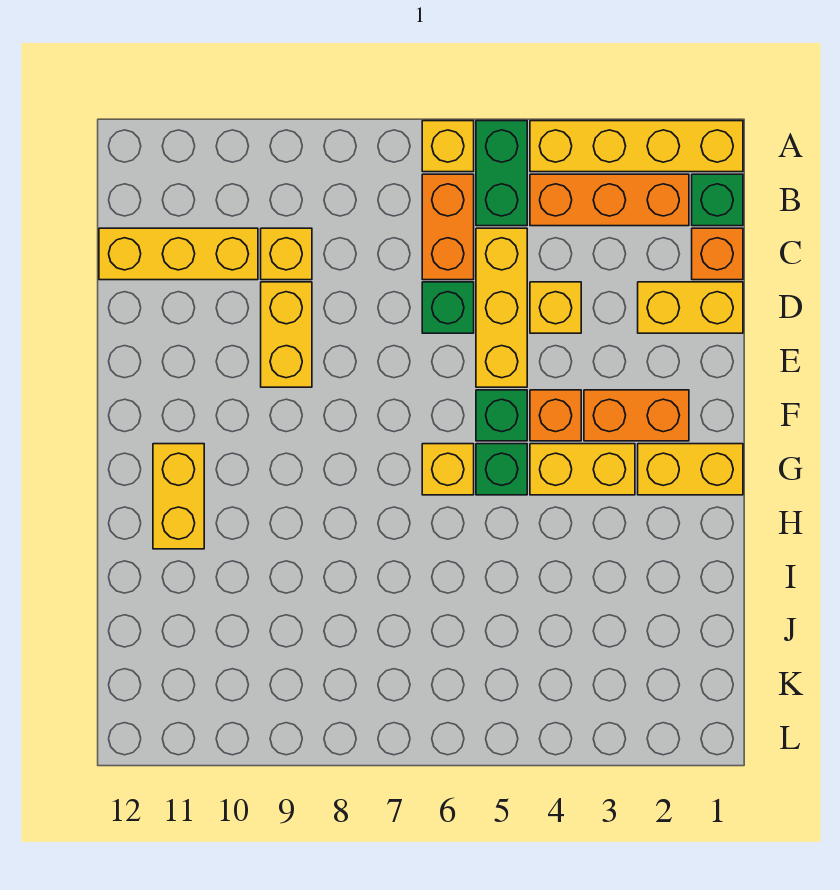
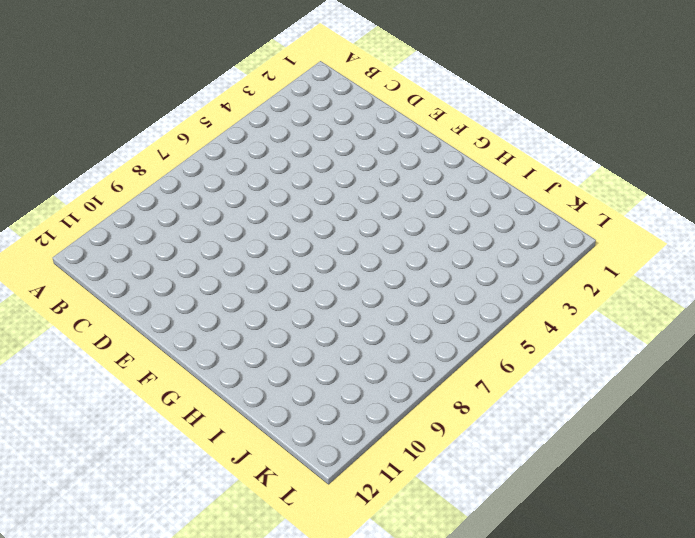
none -> yellow 1x4 brick [530,121,743,172]
none -> green 1x2 brick [476,121,527,226]
none -> yellow 1x1 brick [422,121,474,172]

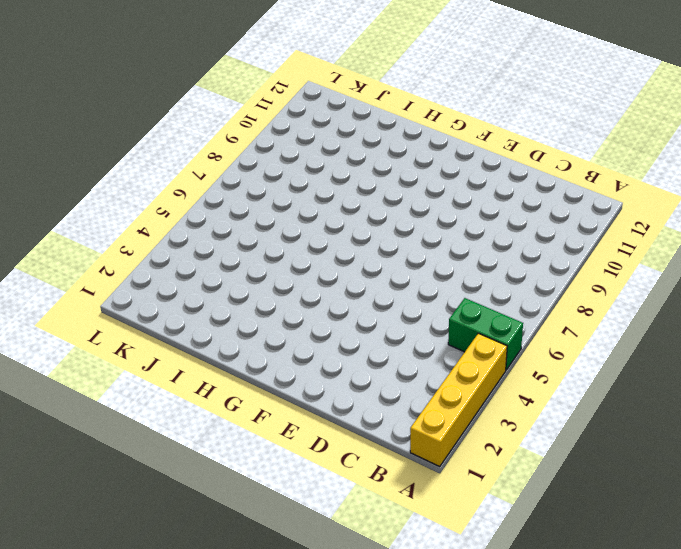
none -> yellow 1x1 brick [422,121,474,172]
none -> green 1x1 brick [692,174,743,226]
none -> orange 1x3 brick [530,174,689,226]

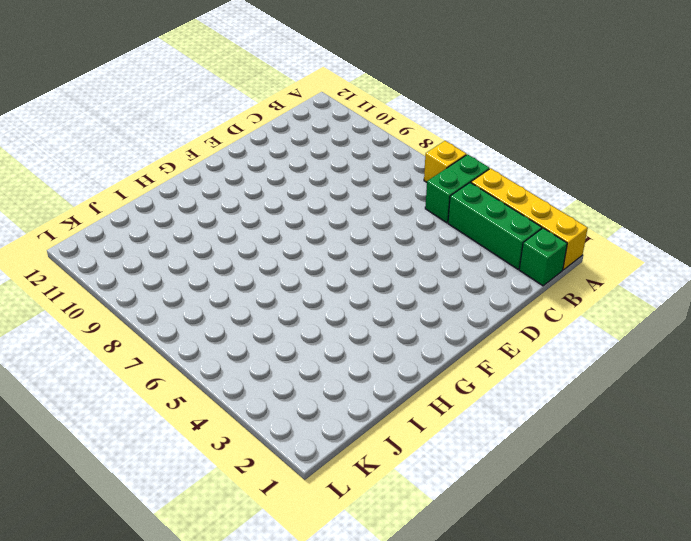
green 1x3 brick [448,183,542,269] -> orange 1x3 brick [530,174,689,226]
none -> orange 1x2 brick [422,174,474,280]
none -> orange 1x1 brick [692,228,743,280]
none -> yellow 1x3 brick [476,228,527,387]

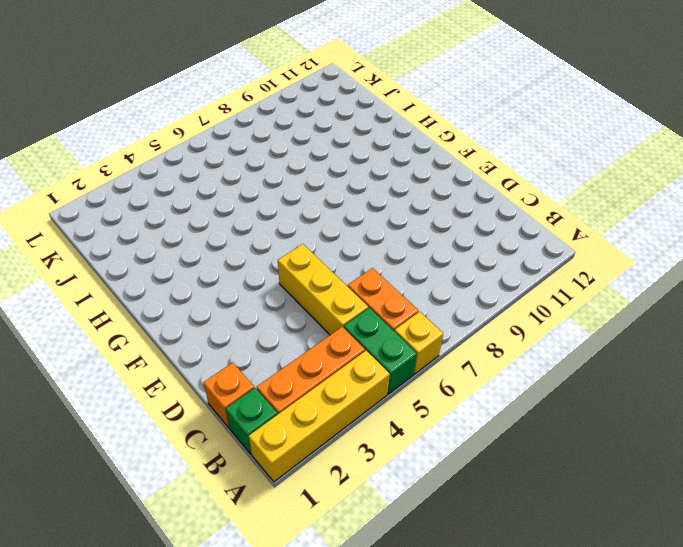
none -> yellow 1x1 brick [261,228,312,280]
none -> yellow 1x3 brick [99,228,258,280]
none -> yellow 1x2 brick [638,282,743,333]

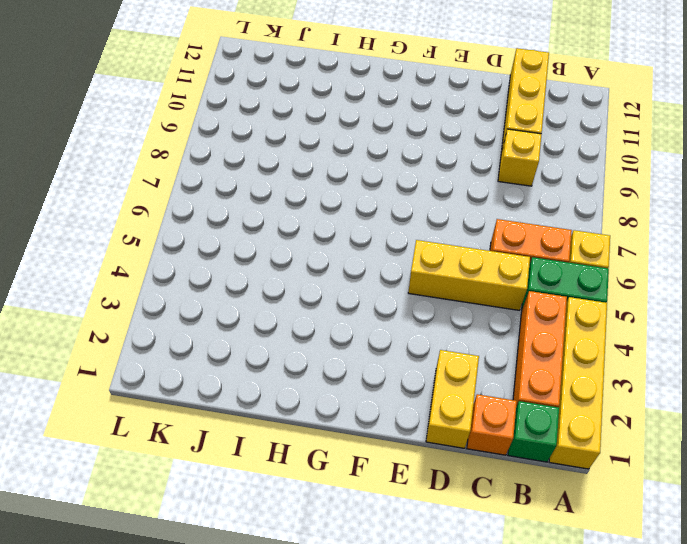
none -> yellow 1x1 brick [530,282,581,333]
none -> green 1x1 brick [422,282,474,333]
none -> yellow 1x2 brick [261,282,312,387]

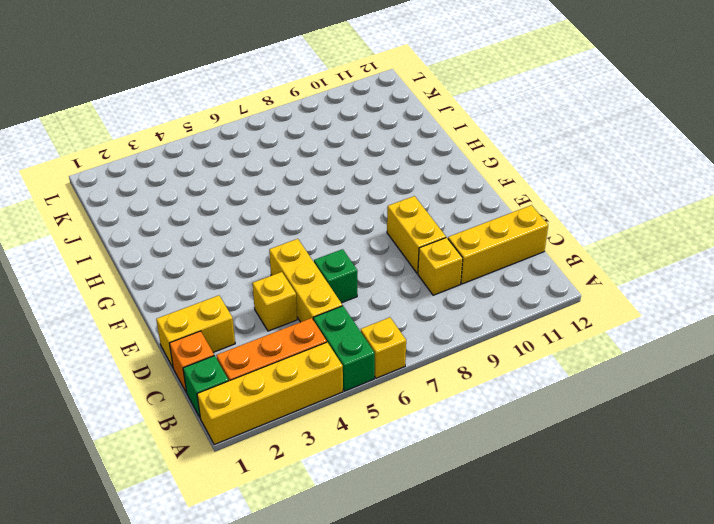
none -> orange 1x2 brick [422,174,474,280]
none -> orange 1x2 brick [584,390,689,441]
none -> orange 1x1 brick [530,390,581,441]

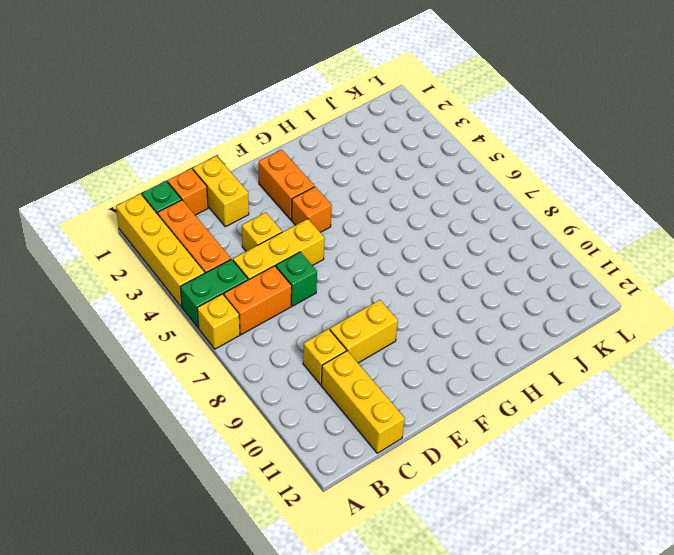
none -> green 1x1 brick [476,390,527,441]
none -> yellow 1x2 brick [638,444,743,495]
none -> yellow 1x2 brick [530,444,635,495]

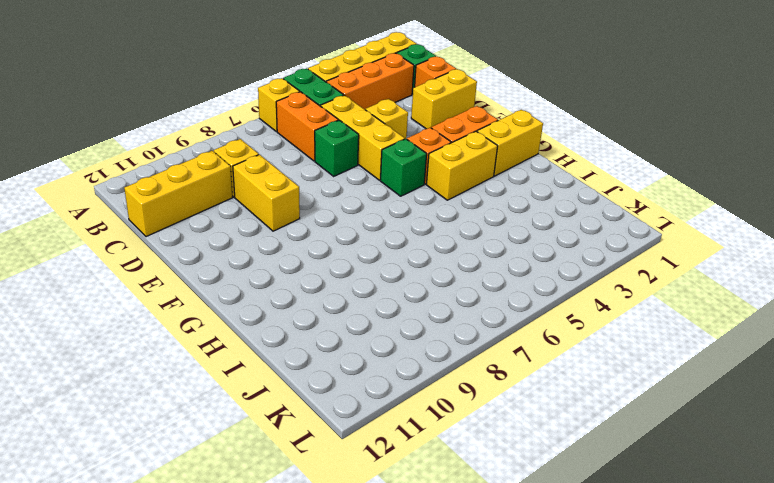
none -> green 1x1 brick [476,444,527,495]
none -> yellow 1x1 brick [422,444,474,495]
none -> yellow 1x2 brick [153,444,204,549]

